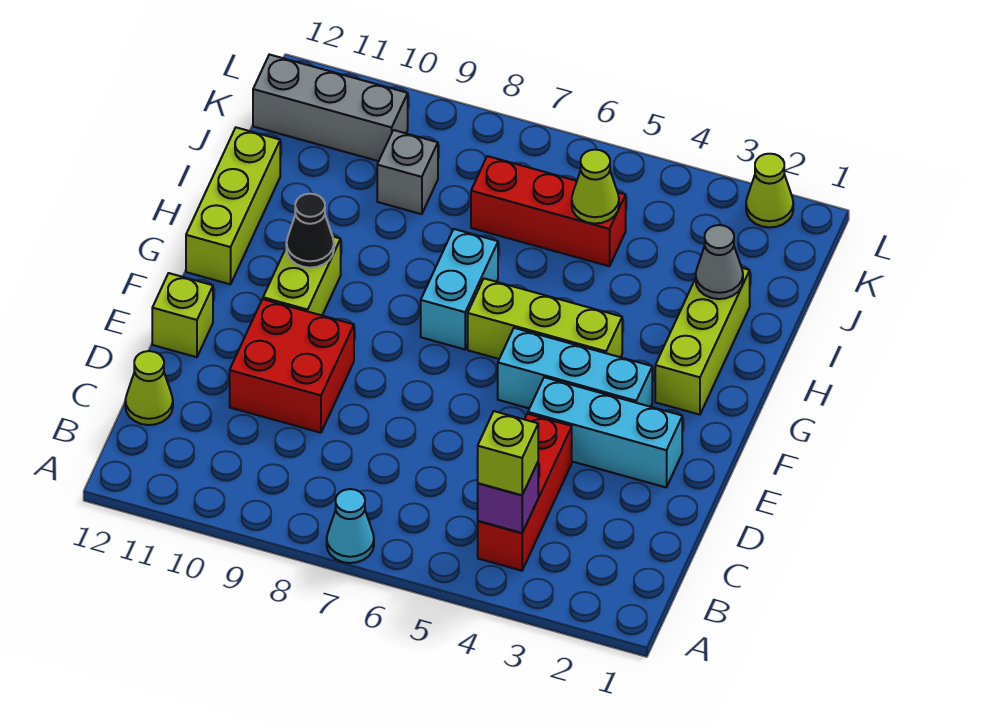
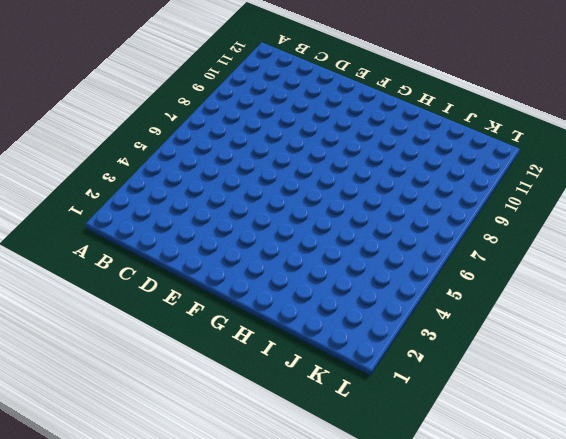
none -> cyan 1x1 cone [327,489,374,563]
none -> red 1x3 brick [478,414,572,571]
none -> lime 1x1 cone [125,351,173,425]

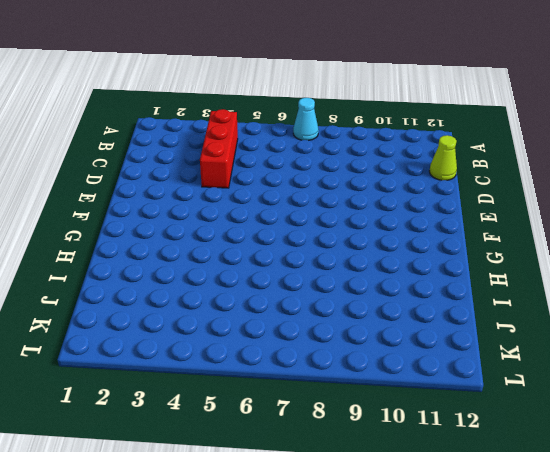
none -> red 2x2 brick [230,299,354,433]
none -> cyan 1x3 brick [528,377,682,487]
none -> lime 1x1 brick [152,273,213,357]

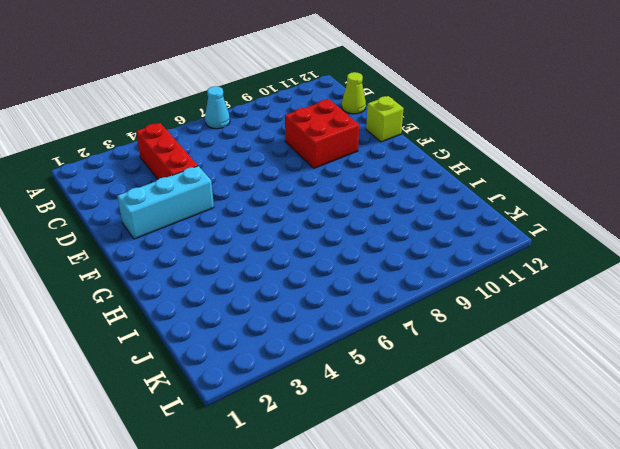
none -> cyan 1x3 brick [498,328,652,408]
none -> lime 1x2 brick [263,237,341,315]
none -> lime 1x3 brick [655,268,750,415]

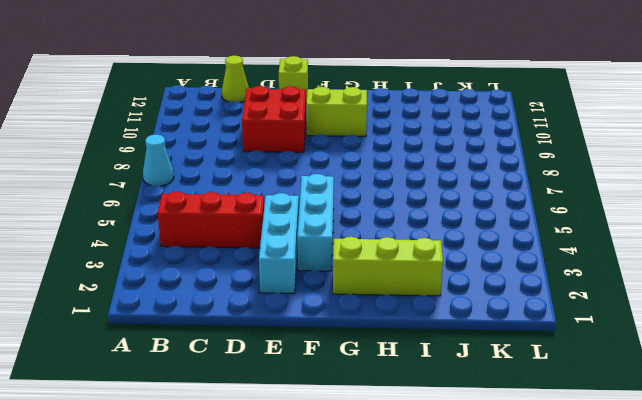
none -> lime 1x3 brick [468,278,622,359]
none -> cyan 1x2 brick [421,229,498,349]
none -> lime 1x3 brick [186,127,280,284]

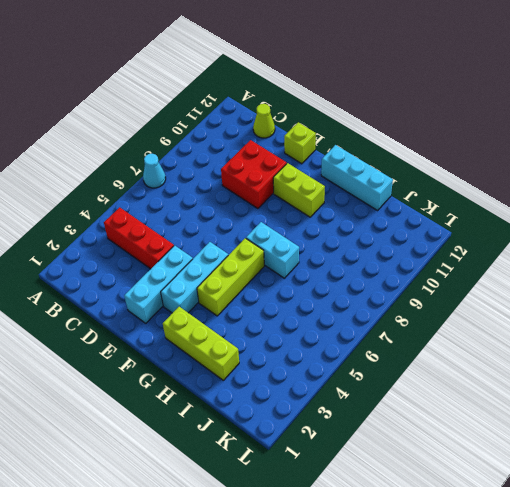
cyan 1x3 brick [321,145,393,210] -> lime 1x3 brick [186,127,280,284]
none -> red 1x3 brick [471,156,626,266]
none -> grey 1x1 brick [377,130,438,214]
none -> grey 1x3 brick [253,54,408,161]

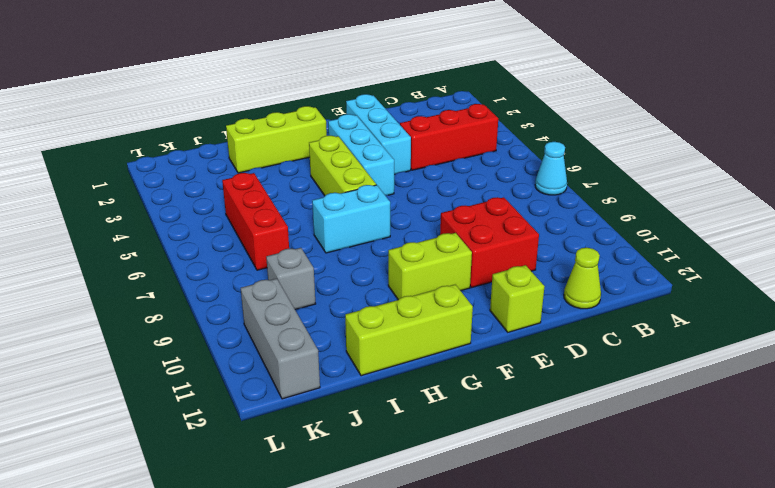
none -> lime 1x1 cone [746,154,793,227]
none -> purple 1x1 brick [478,462,538,533]
none -> black 1x1 cone [286,194,334,268]

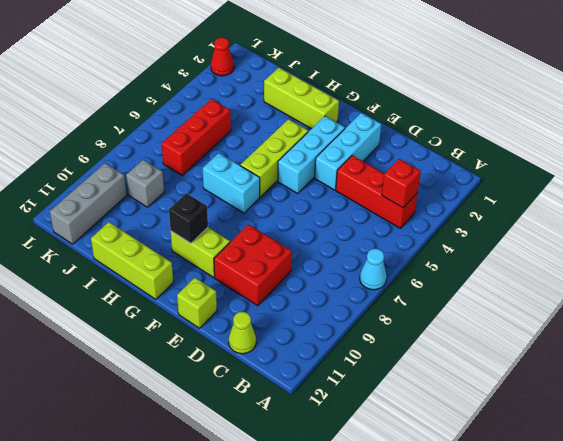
red 1x1 brick [382,159,421,208] -> purple 1x1 brick [478,462,538,533]
black 1x1 brick [169,193,208,243] -> black 1x1 cone [286,194,334,268]
red 1x1 cone [211,37,234,76] -> lime 1x1 cone [746,154,793,227]
none -> grey 1x1 cone [696,225,743,299]
none -> lime 1x1 cone [572,150,619,224]
none -> lime 1x1 brick [478,411,538,495]

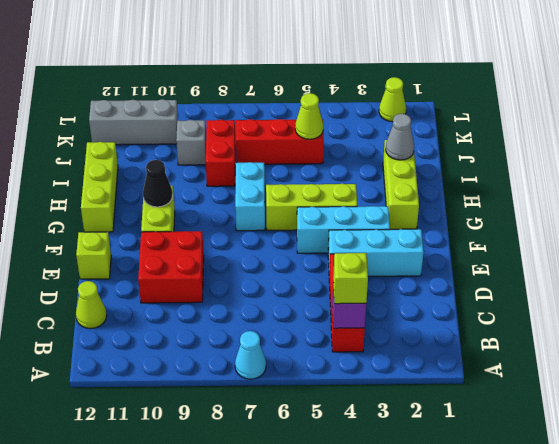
red 1x2 brick [206,119,235,186] -> none

